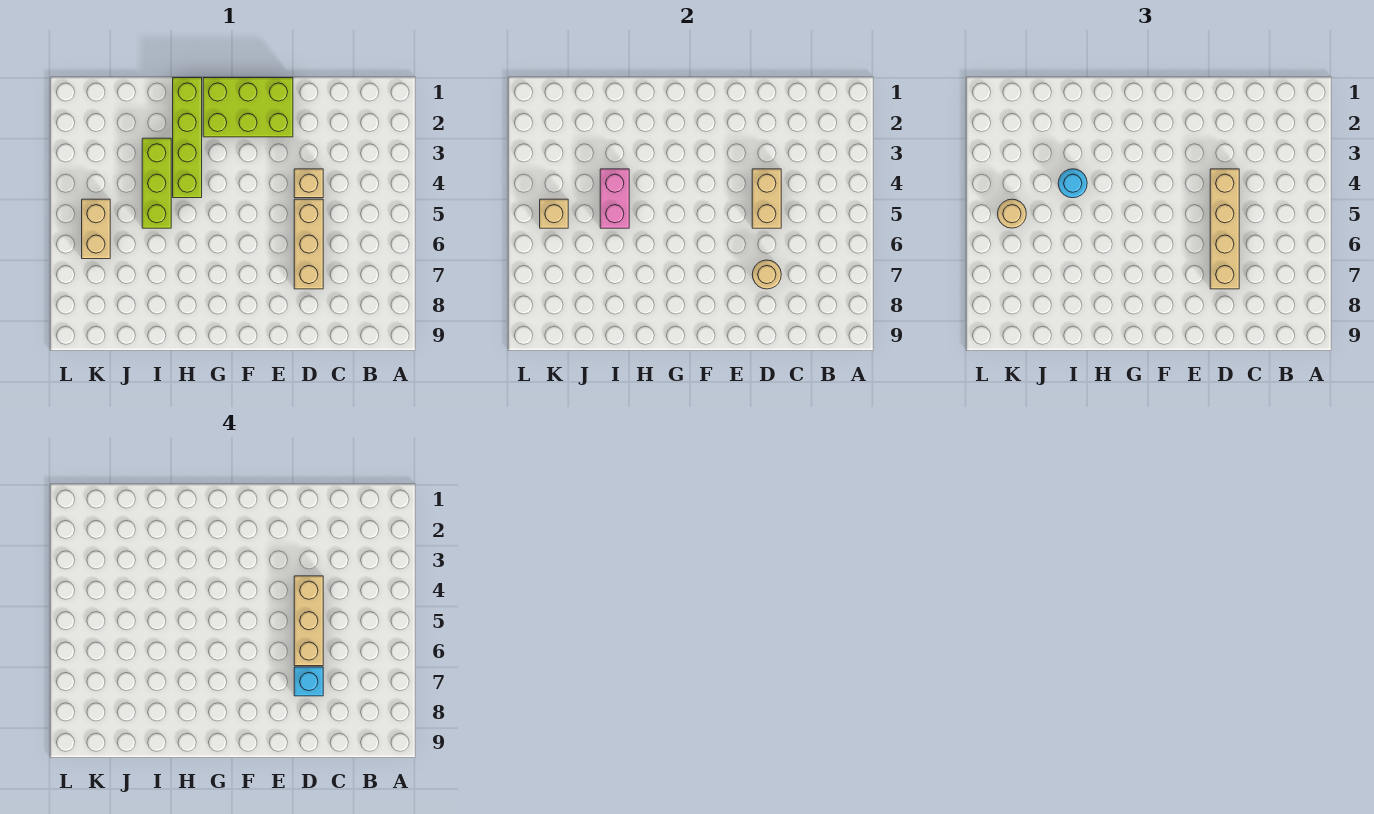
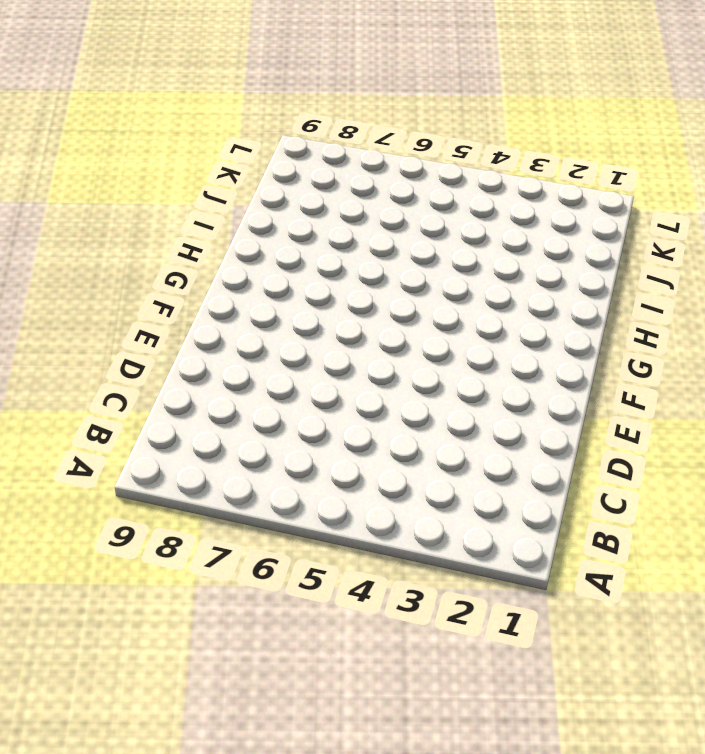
none -> tan 1x1 brick [294,169,323,198]
none -> tan 1x3 brick [294,199,323,289]
none -> lime 2x3 brick [203,78,293,137]

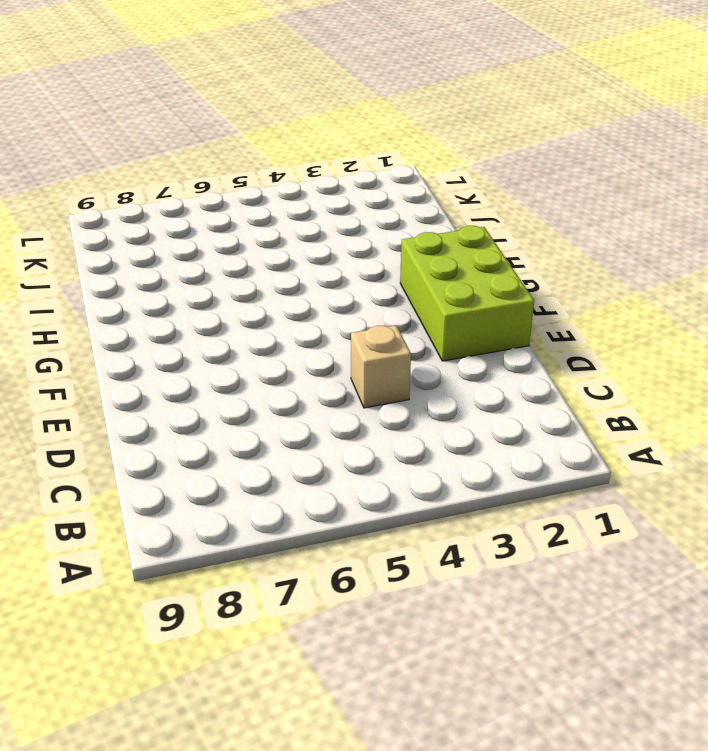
none -> tan 1x3 brick [294,199,323,289]
none -> lime 1x4 brick [173,78,202,198]
none -> lime 1x3 brick [142,138,171,228]

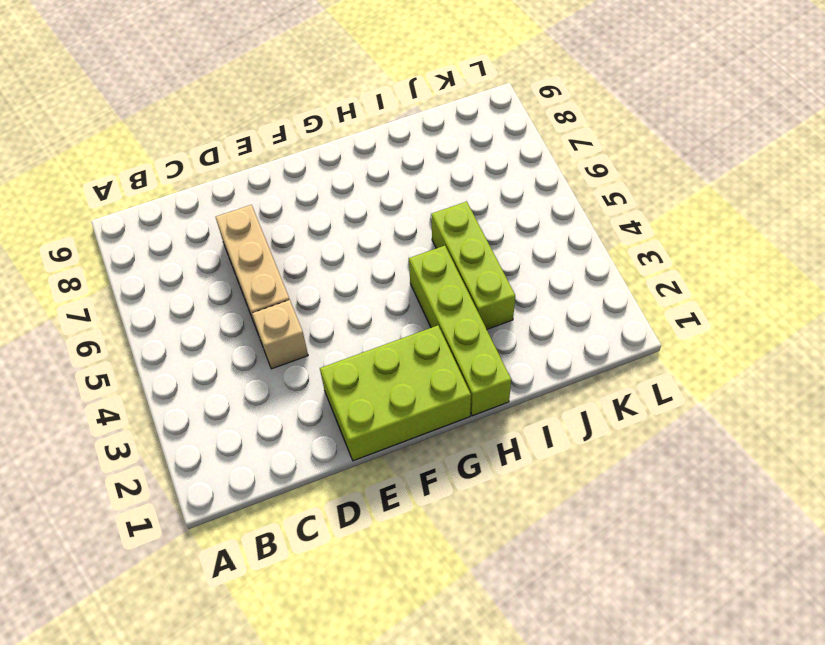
none -> tan 1x2 brick [82,199,110,259]
none -> tan 1x2 brick [752,169,781,228]
none -> tan 1x1 round brick [752,260,781,289]

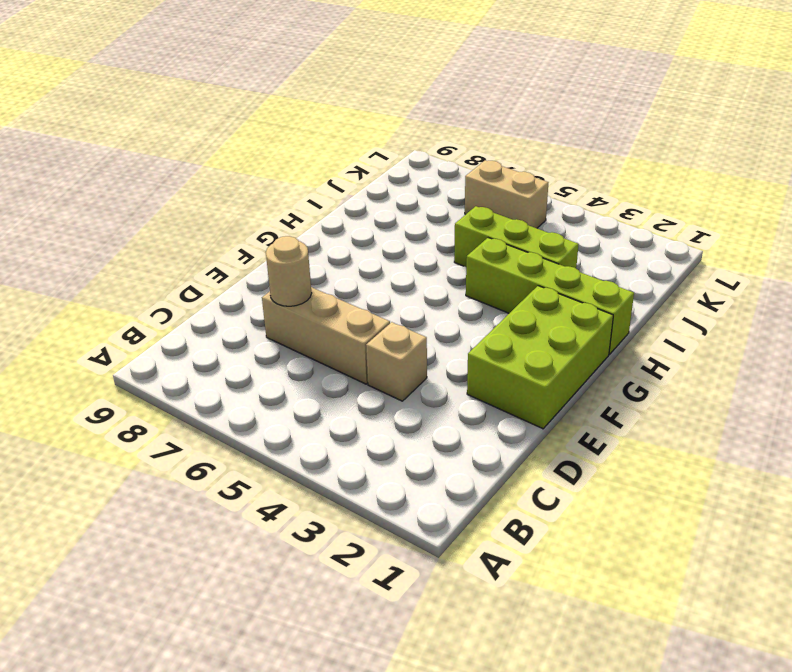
none -> tan 1x2 brick [752,169,781,228]
none -> pink 1x2 brick [600,169,629,228]
none -> tan 1x1 brick [540,199,568,228]

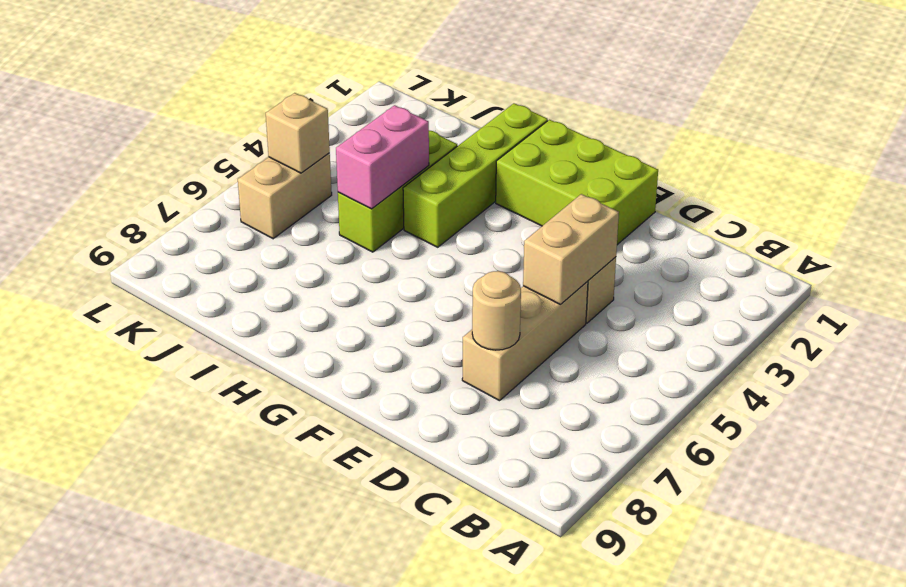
none -> tan 1x4 brick [1210,169,1239,289]
none -> cyan 1x1 round brick [1058,169,1087,198]
none -> tan 1x1 round brick [998,199,1026,228]

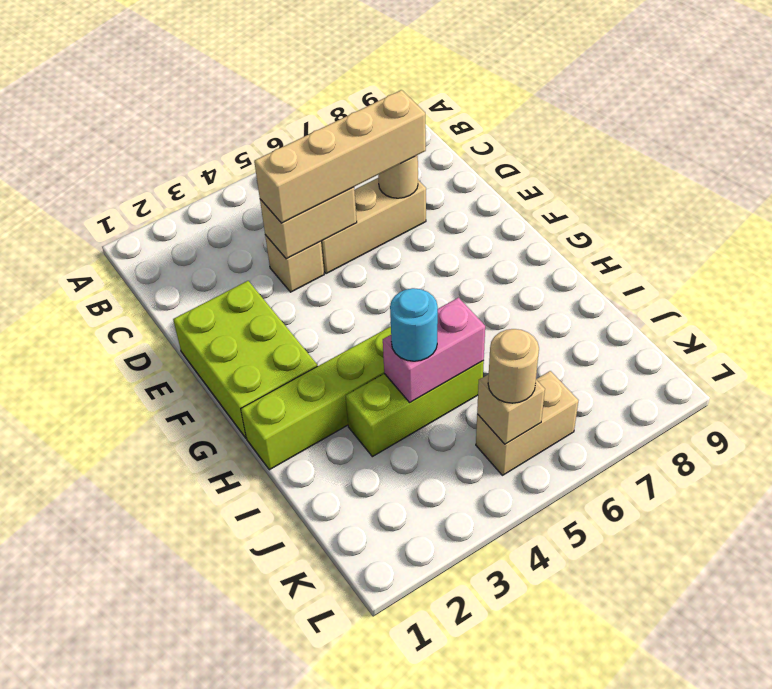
none -> tan 1x3 brick [294,576,323,666]
none -> cyan 1x1 brick [294,667,323,696]

